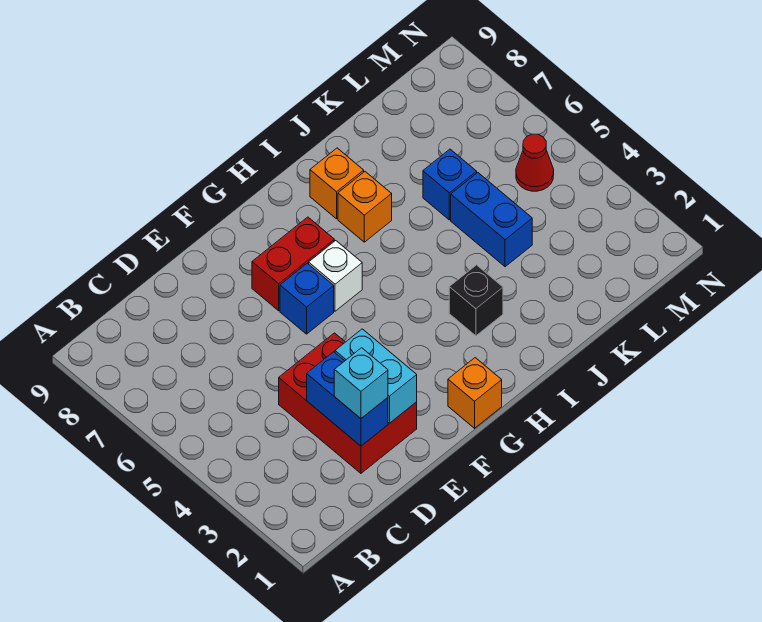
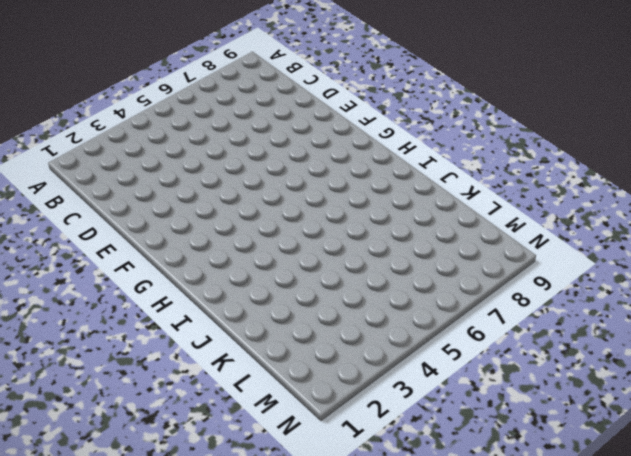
none -> red 2x3 brick [279,333,417,473]
none -> blue 1x1 brick [280,263,334,334]
none -> red 1x2 brick [252,217,334,311]

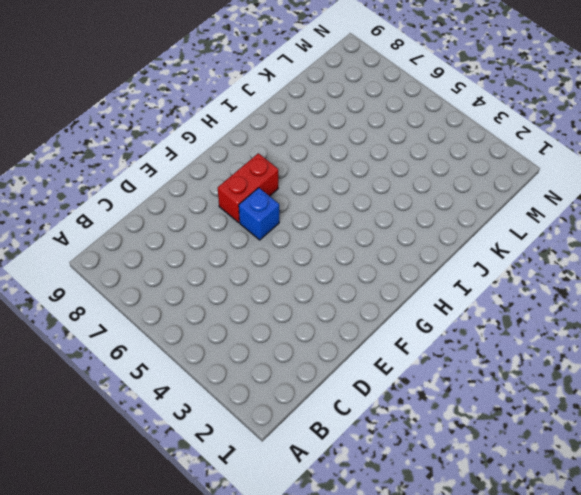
none -> red 2x3 brick [279,333,417,473]
none -> orange 1x1 brick [448,358,502,428]
none -> white 1x1 brick [309,241,362,311]

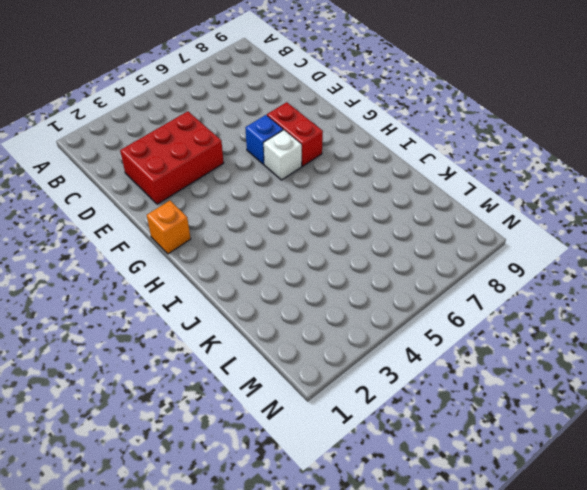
none -> black 1x1 brick [449,265,503,336]
none -> orange 1x1 brick [338,172,392,242]
none -> orange 1x1 brick [310,148,364,219]

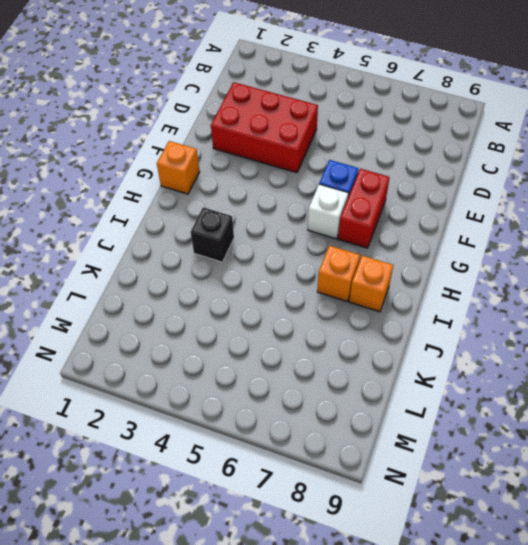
none -> blue 1x2 brick [451,173,532,267]
none -> blue 1x1 brick [423,149,477,220]
none -> red 1x1 cone [516,134,554,191]

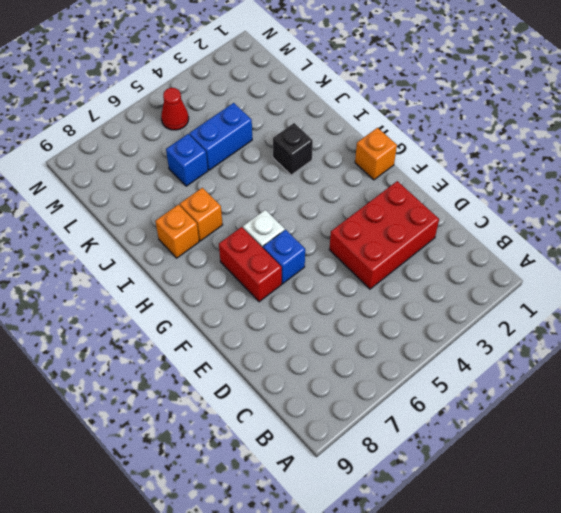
none -> blue 1x2 brick [307,352,388,446]
none -> cyan 1x2 brick [335,329,417,423]
none -> cyan 1x1 brick [334,348,388,418]

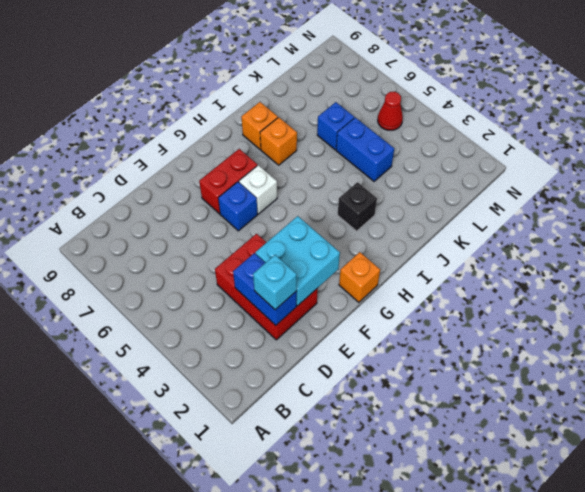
cyan 2x2 brick [255,216,340,306] -> cyan 1x2 brick [335,329,417,423]

